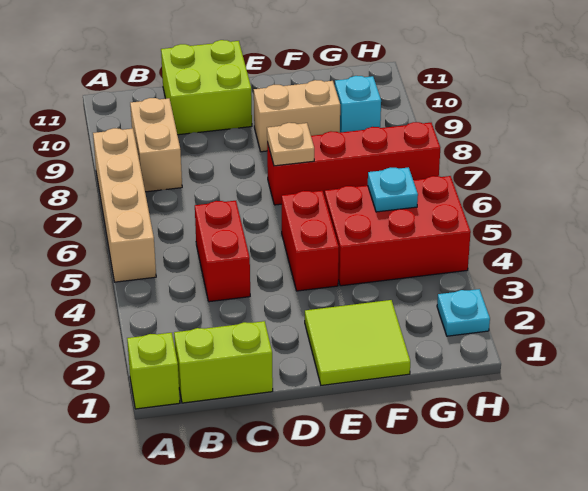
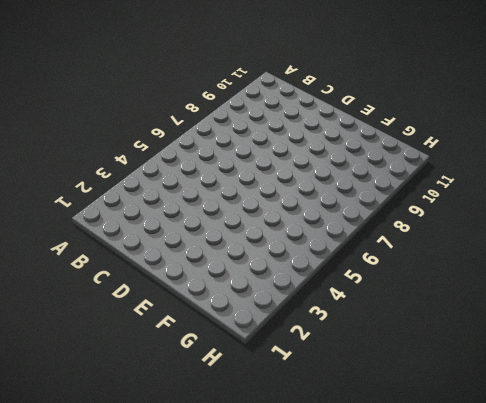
none -> lime 1x1 brick [127,333,180,409]
none -> tan 1x4 brick [93,128,156,282]
none -> lime 1x2 brick [174,321,273,403]

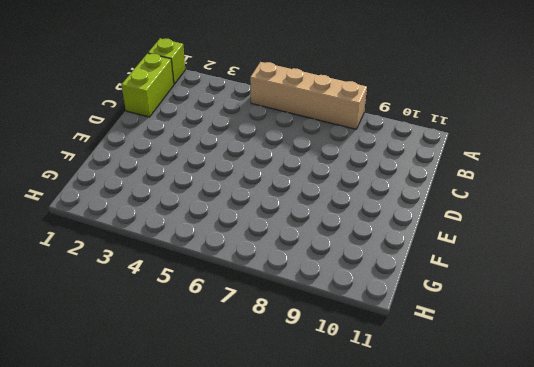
none -> tan 1x2 brick [130,98,182,192]
none -> red 1x2 brick [195,201,250,302]
none -> lime 2x2 brick [161,40,252,135]

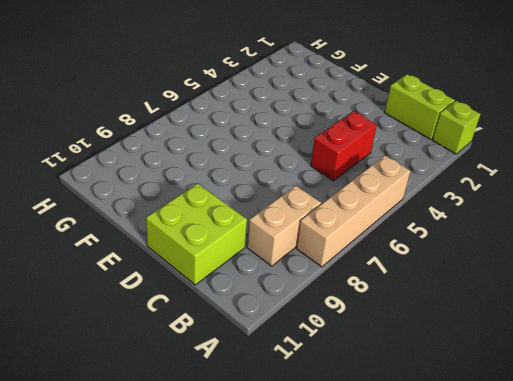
none -> lime 2x2 tile [305,300,410,385]
none -> red 1x2 brick [282,191,339,291]
none -> red 1x4 brick [267,122,440,205]

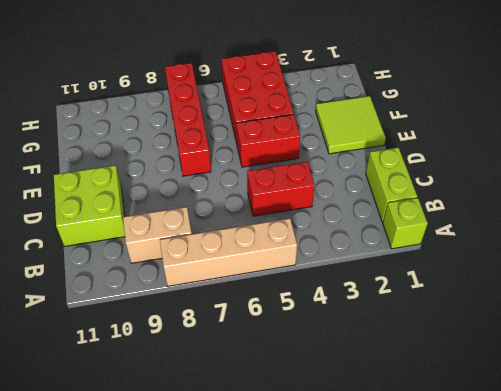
none -> tan 1x2 brick [254,80,340,152]
none -> cyan 1x1 brick [335,76,381,133]
none -> cyan 1x1 plate [437,289,490,336]

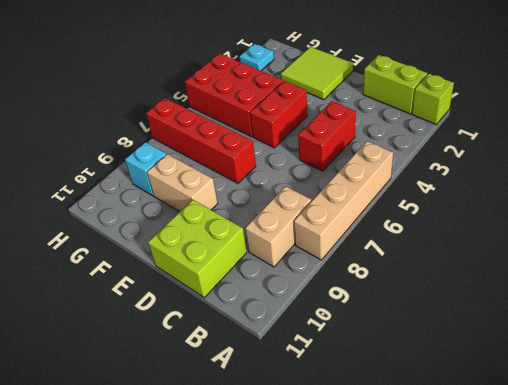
none -> tan 1x1 plate [267,123,314,166]
none -> cyan 1x1 plate [368,167,418,212]

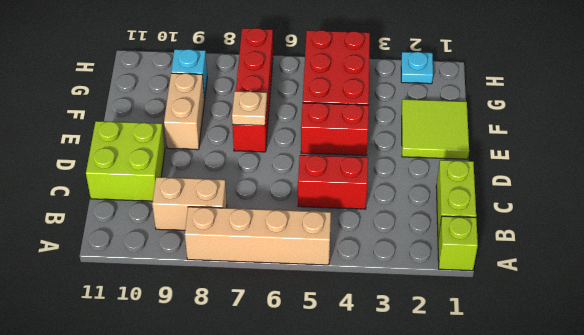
none -> cyan 1x1 plate [368,167,418,212]

